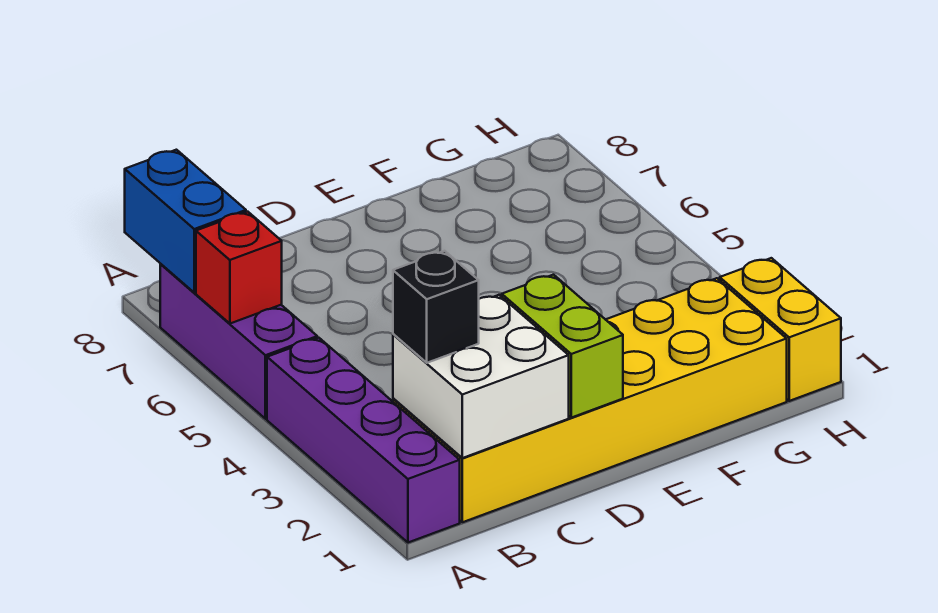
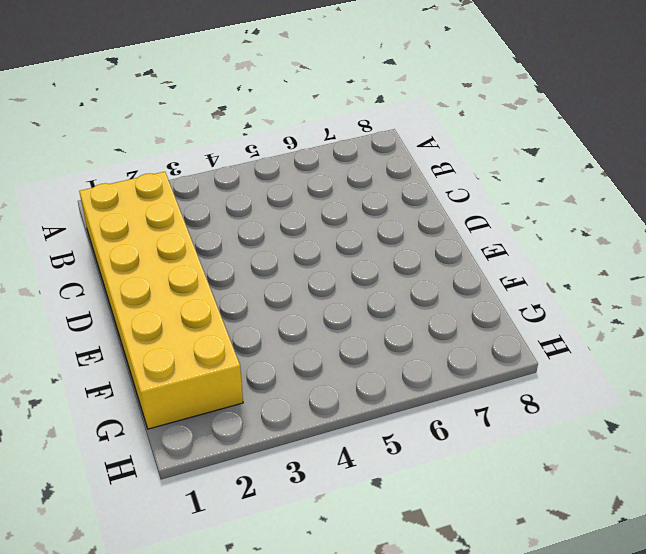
none -> purple 1x4 brick [267,338,460,543]
none -> purple 1x3 brick [160,264,317,419]

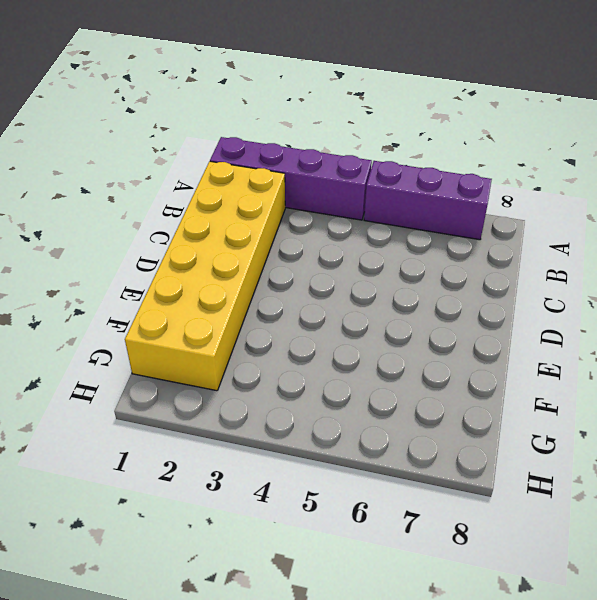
none -> yellow 1x2 brick [720,258,841,401]
none -> red 1x1 brick [196,212,282,324]

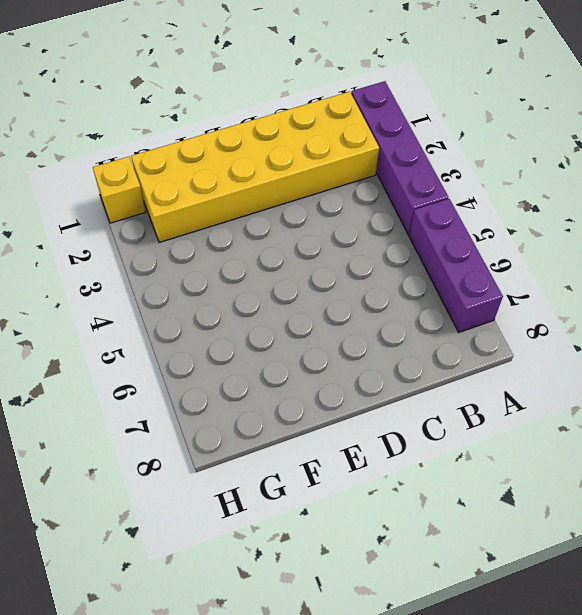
yellow 1x1 brick [93,157,146,223] -> yellow 1x2 brick [720,258,841,401]
none -> red 1x1 brick [196,212,282,324]
none -> blue 1x2 brick [125,150,246,293]

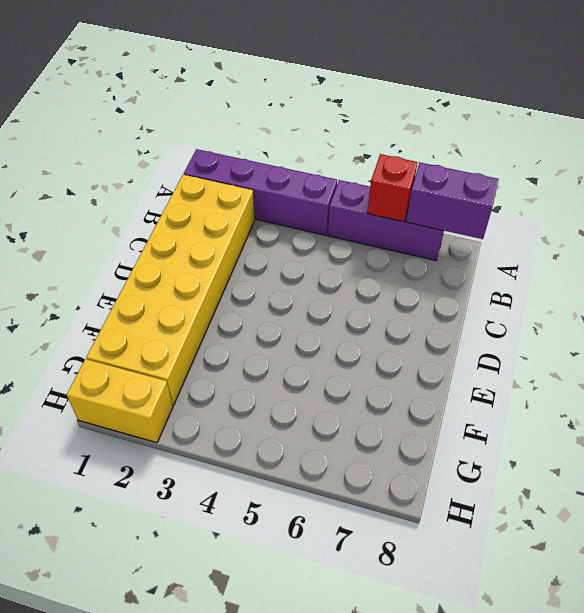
purple 1x2 brick [406,163,498,239] -> blue 1x2 brick [125,150,246,293]
none -> white 2x2 brick [393,295,569,458]
none -> lime 1x2 brick [502,275,623,418]

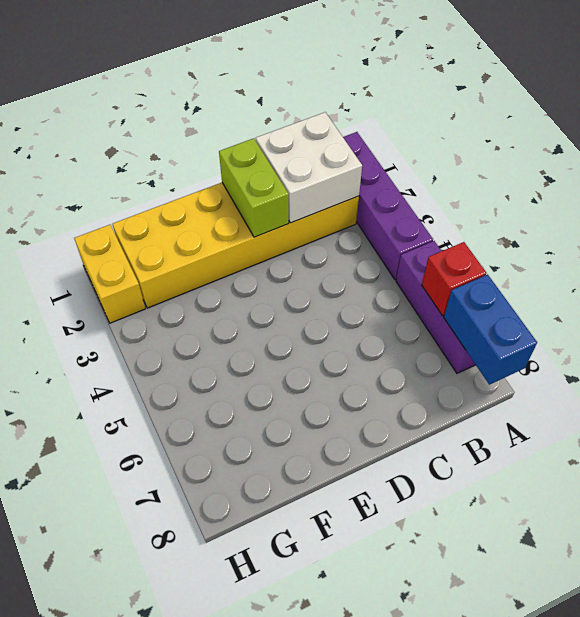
none -> black 1x1 brick [393,251,479,363]

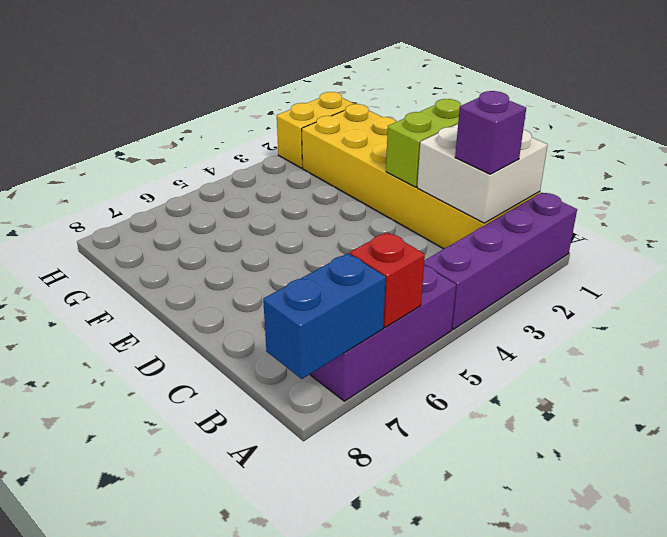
purple 1x1 brick [455,91,526,174] -> black 1x1 brick [393,251,479,363]

